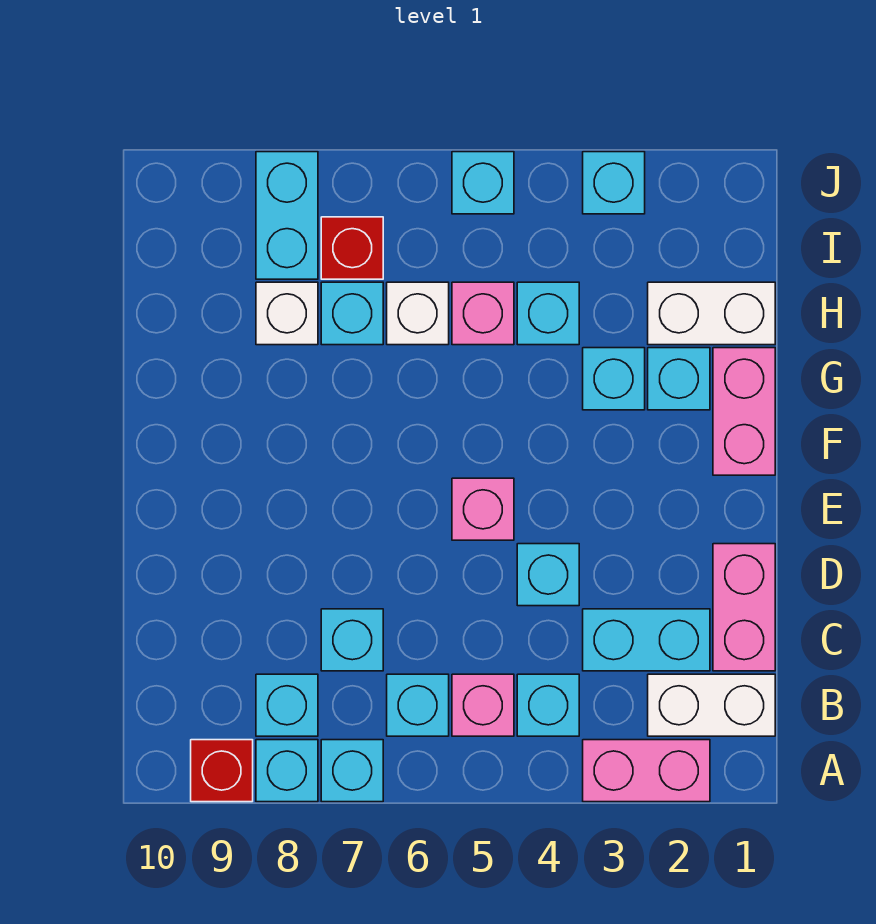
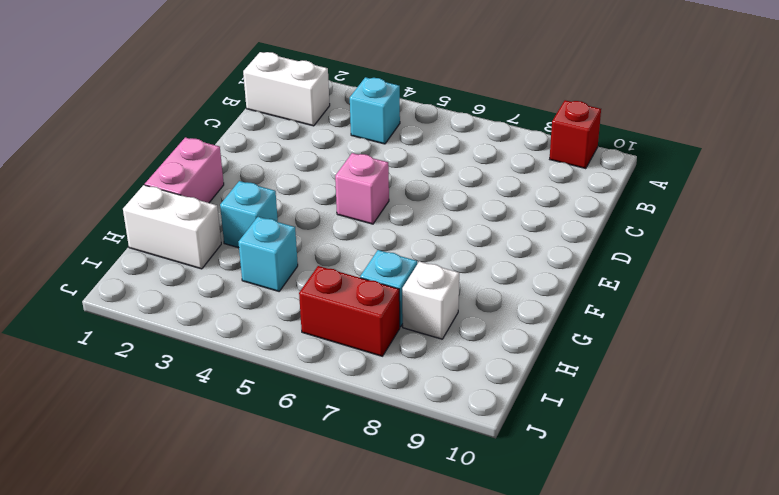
red 1x2 brick [299,266,400,356] -> red 1x1 brick [321,217,383,279]
none -> pink 1x2 brick [583,740,710,802]
none -> cyan 1x1 brick [321,740,383,802]
none -> cyan 1x1 brick [256,740,318,802]

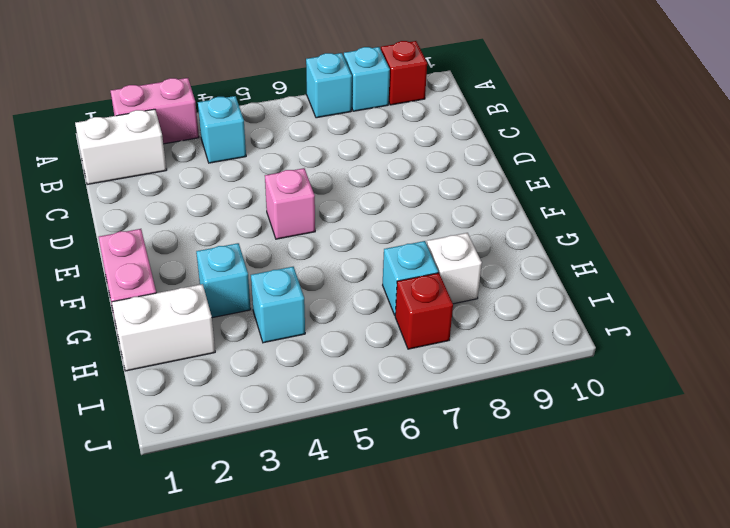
none -> pink 1x1 brick [452,674,514,736]
none -> cyan 1x1 brick [387,674,449,736]
none -> cyan 1x1 brick [256,674,318,736]

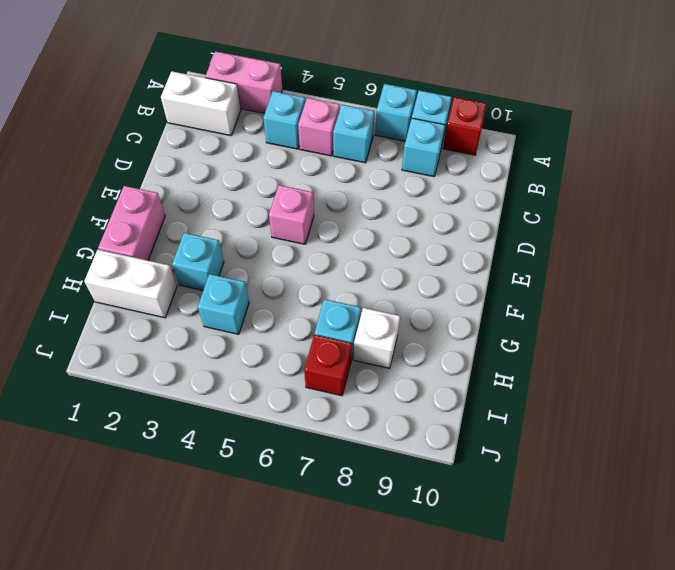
none -> pink 1x2 brick [713,544,775,671]
none -> cyan 1x2 brick [583,609,710,671]
none -> cyan 1x1 brick [321,609,383,671]

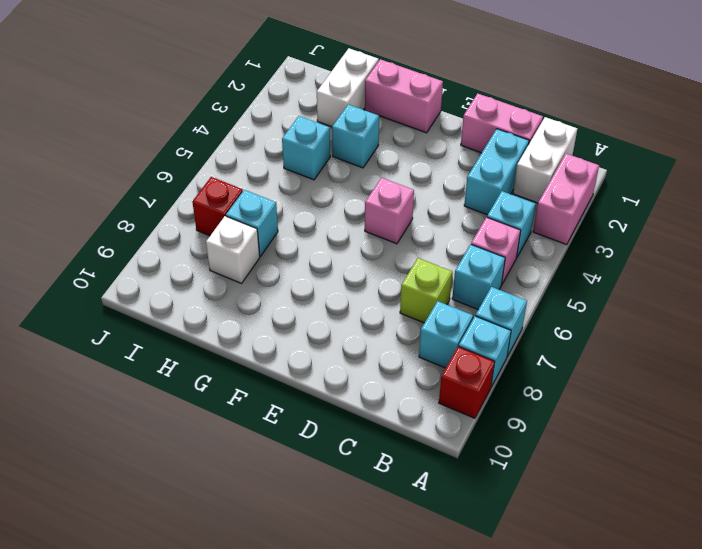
lime 1x1 brick [400,258,452,323] -> cyan 1x1 brick [321,609,383,671]
none -> cyan 1x1 brick [517,544,579,606]
none -> cyan 1x1 brick [648,348,710,410]
none -> pink 1x1 brick [452,282,514,345]

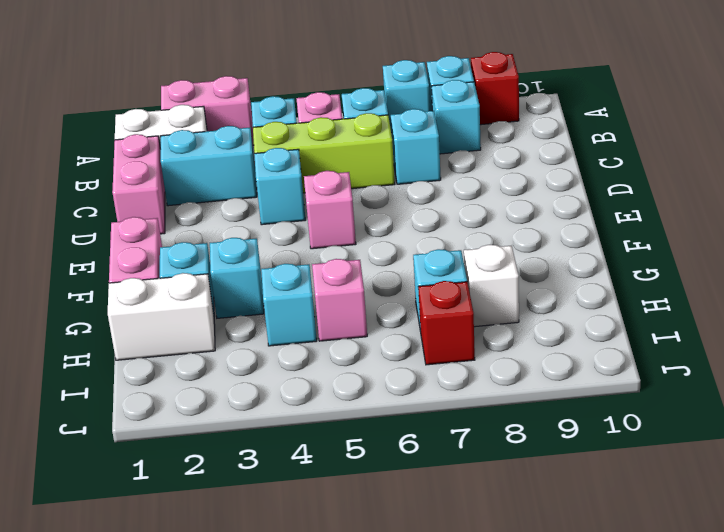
lime 1x3 brick [253,113,395,193] -> none
none -> white 1x1 brick [387,282,449,345]
none -> cyan 1x2 brick [256,152,318,279]
none -> cyan 1x1 brick [583,152,645,214]

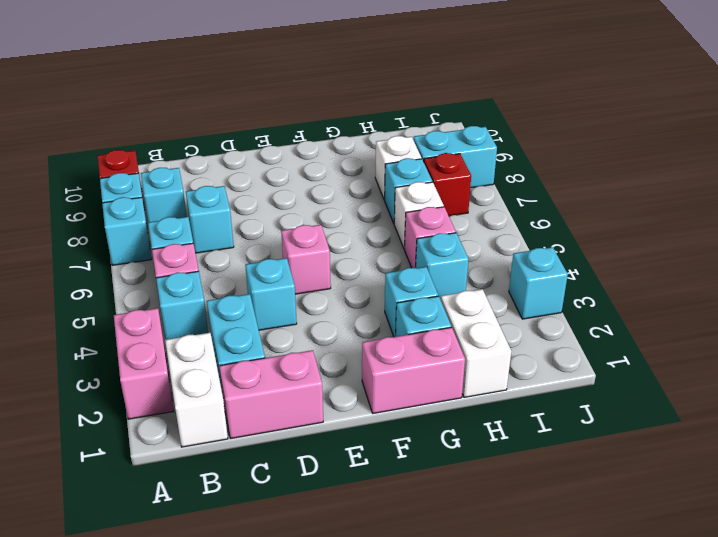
none -> cyan 1x1 brick [452,152,514,214]

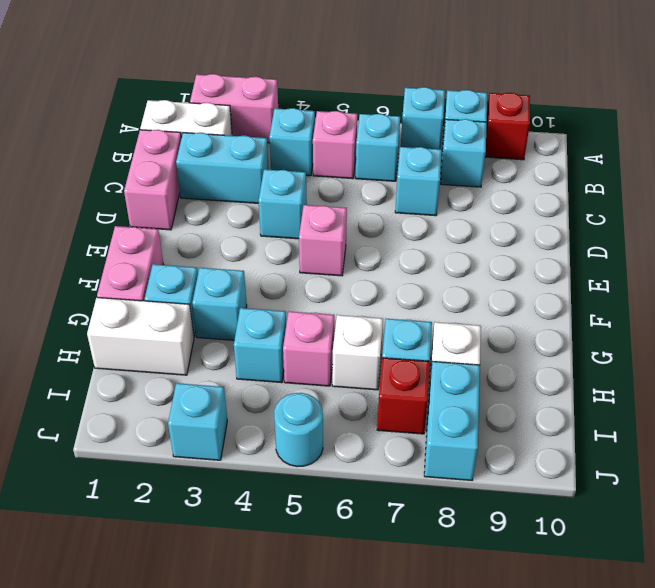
cyan 1x1 round brick [274,393,323,467] -> cyan 1x1 brick [452,152,514,214]

